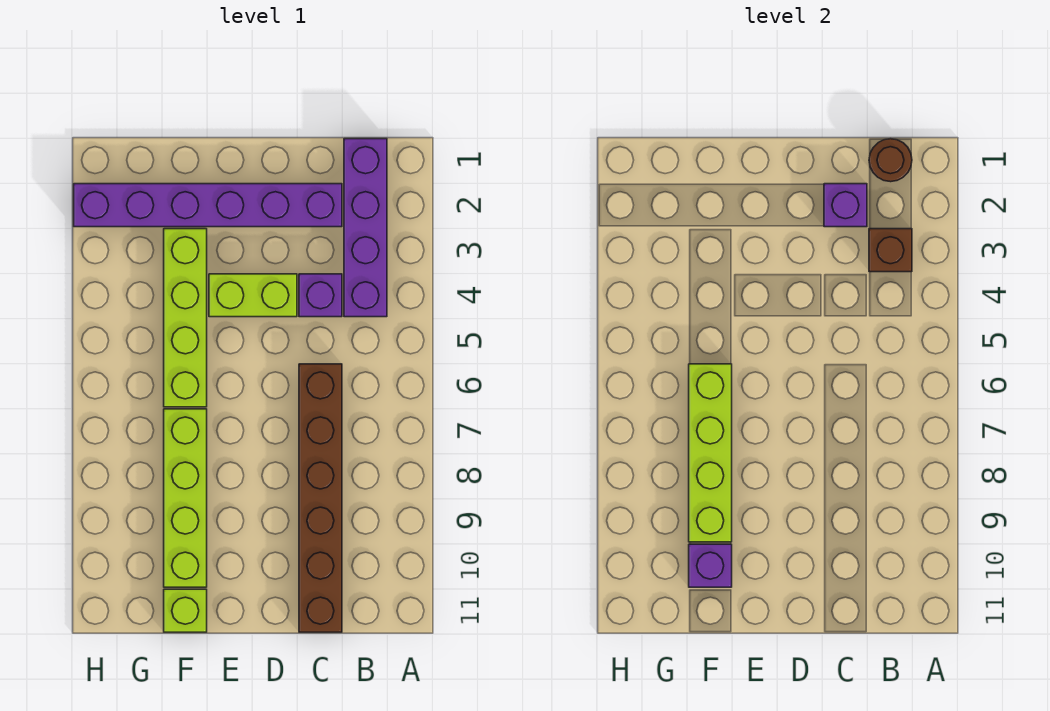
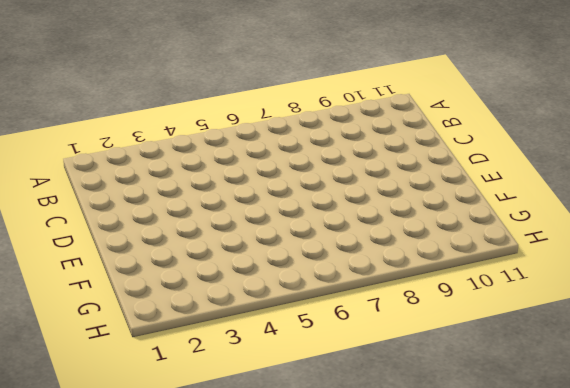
none -> purple 1x4 brick [344,139,387,317]
none -> purple 1x6 brick [74,184,342,227]
none -> purple 1x1 brick [299,274,342,317]

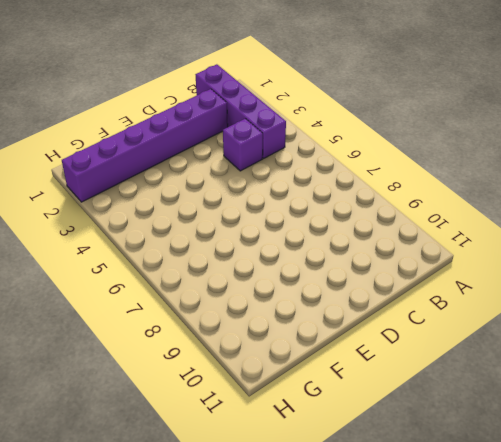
none -> brown 1x6 brick [299,364,342,632]
none -> lime 1x2 brick [209,274,297,317]
none -> lime 1x4 brick [164,229,207,407]

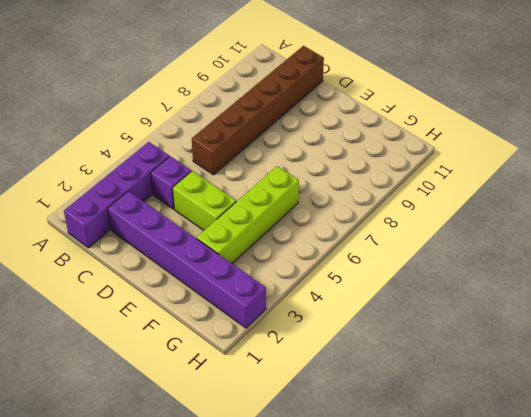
none -> lime 1x4 brick [164,409,207,587]
none -> lime 1x1 brick [164,589,207,632]
none -> brown 1x1 round brick [869,139,912,182]

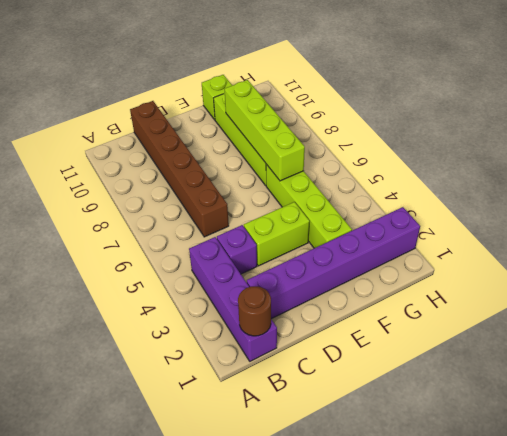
none -> brown 1x1 brick [869,229,912,272]
none -> purple 1x1 brick [824,184,867,227]
none -> purple 1x1 brick [689,544,732,587]

